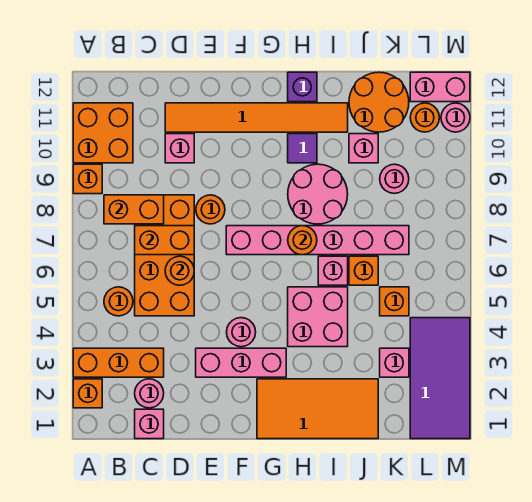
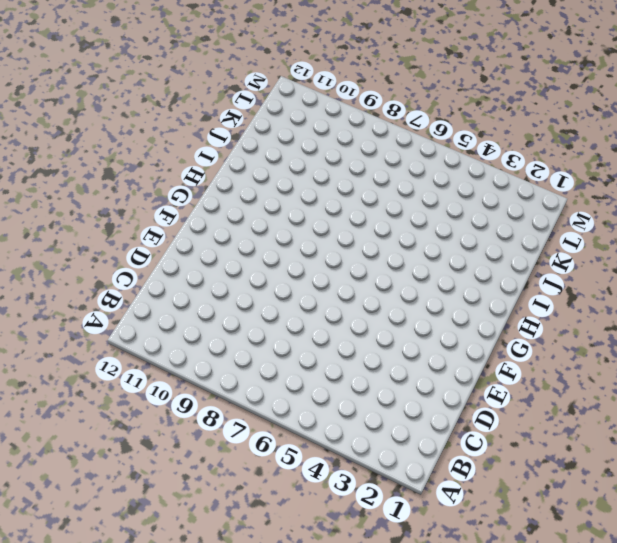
none -> orange 1x1 brick [73,379,102,408]
none -> orange 1x3 brick [73,348,164,377]
none -> orange 1x1 brick [73,164,102,194]
none -> orange 2x2 brick [73,103,133,163]

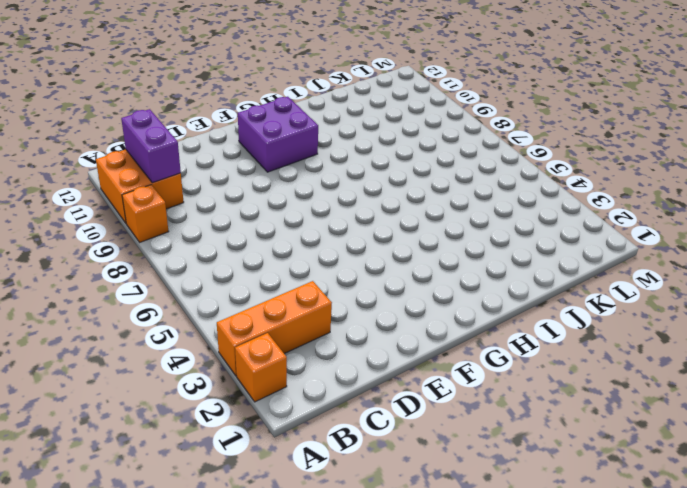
purple 1x2 brick [121,109,181,183] -> none
purple 2x2 brick [238,97,318,172] -> orange 1x6 tile [165,103,348,132]
none -> orange 1x1 round brick [104,287,133,316]
none -> pink 1x1 brick [135,409,164,439]
none -> pink 1x1 round brick [135,379,164,408]
none -> orange 2x4 brick [135,195,194,316]

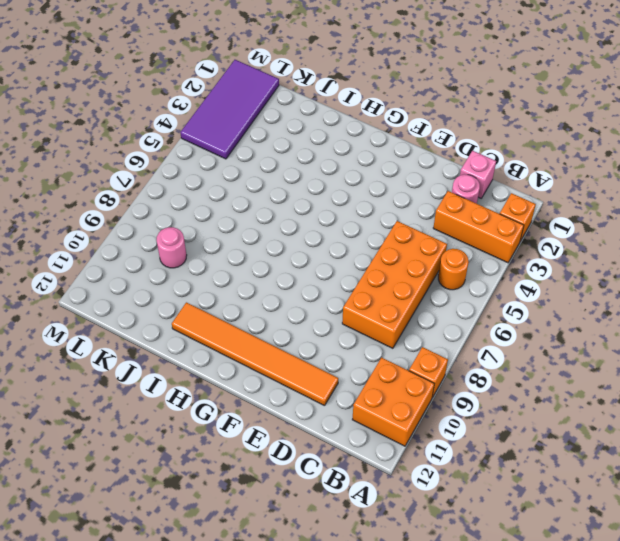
none -> pink 1x1 brick [165,134,194,163]
none -> pink 1x3 brick [196,348,286,377]
none -> orange 1x1 round brick [196,195,225,224]
none -> pink 1x1 round brick [227,318,256,347]

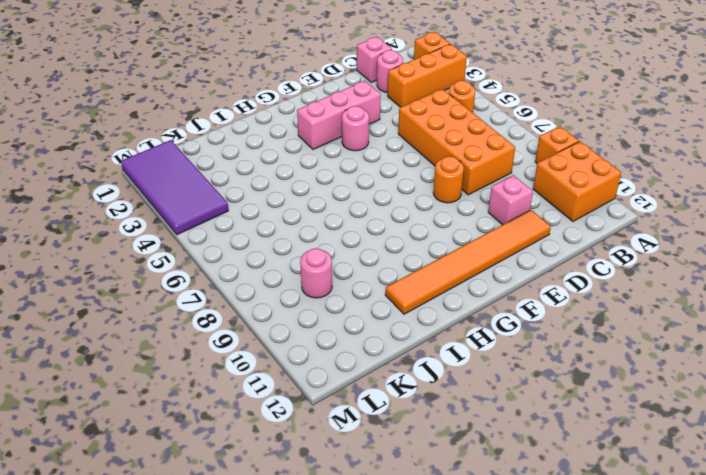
none -> pink 1x6 brick [226,226,409,255]
none -> orange 2x4 tile [257,379,378,439]
none -> pink 2x2 brick [288,287,348,347]
none -> pink 2x2 round brick [288,164,348,224]

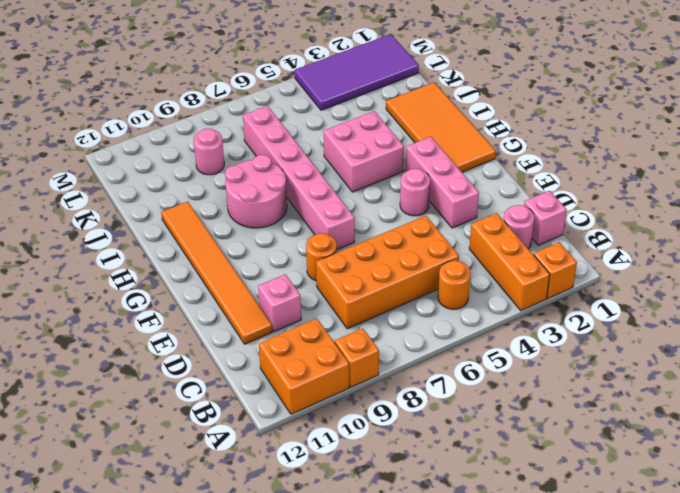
none -> purple 1x1 tile [288,134,317,163]
none -> purple 1x1 brick [288,72,317,102]
none -> pink 1x1 brick [318,256,348,285]
none -> orange 1x1 brick [349,256,378,285]

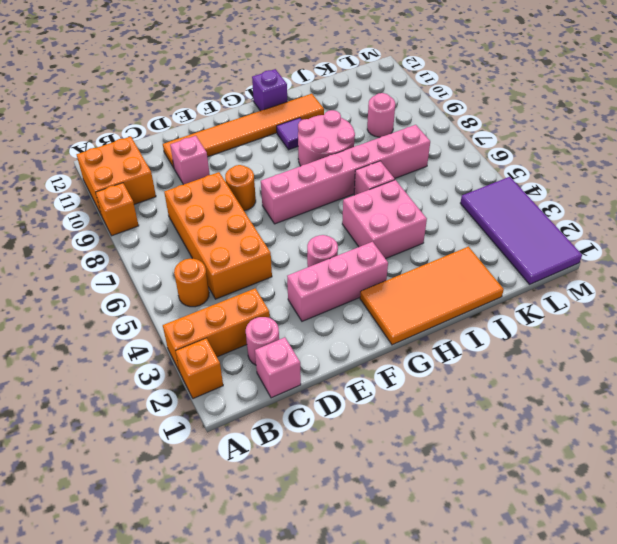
none -> orange 1x1 brick [349,256,378,285]
none -> pink 1x1 brick [349,134,378,163]
none -> orange 2x2 round brick [349,72,409,132]
none -> pink 1x1 brick [380,348,409,377]

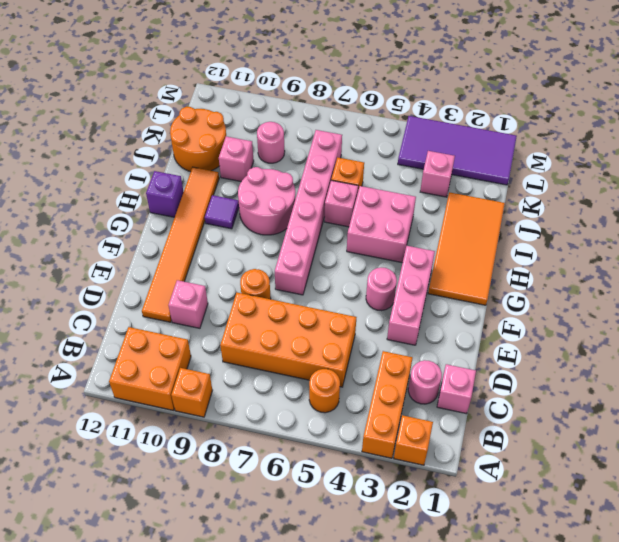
none -> orange 1x1 brick [380,287,409,316]
none -> orange 1x1 round brick [410,103,439,132]
none -> pink 1x2 brick [410,72,470,102]
none -> pink 1x1 round brick [441,103,470,132]

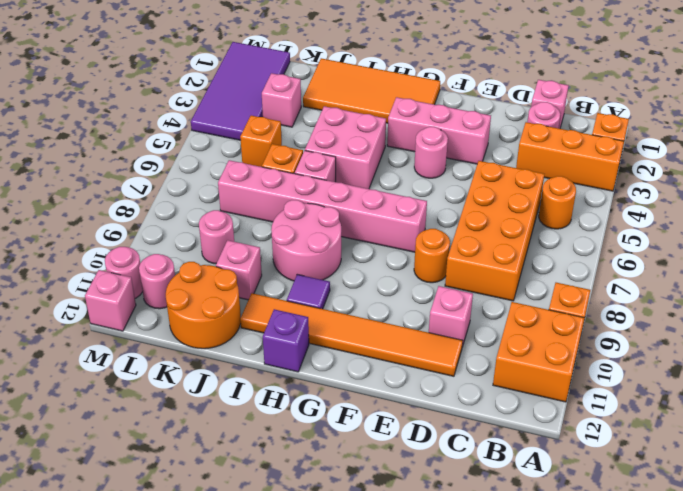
pink 1x1 round brick [139,254,175,309] -> orange 1x1 round brick [410,103,439,132]
pink 1x1 brick [85,270,136,331] -> pink 1x2 brick [410,72,470,102]
none -> orange 1x2 brick [104,195,164,224]
none -> orange 1x2 brick [135,226,194,255]
none -> orange 1x1 round brick [165,256,194,285]
none -> orange 1x1 round brick [288,226,317,255]

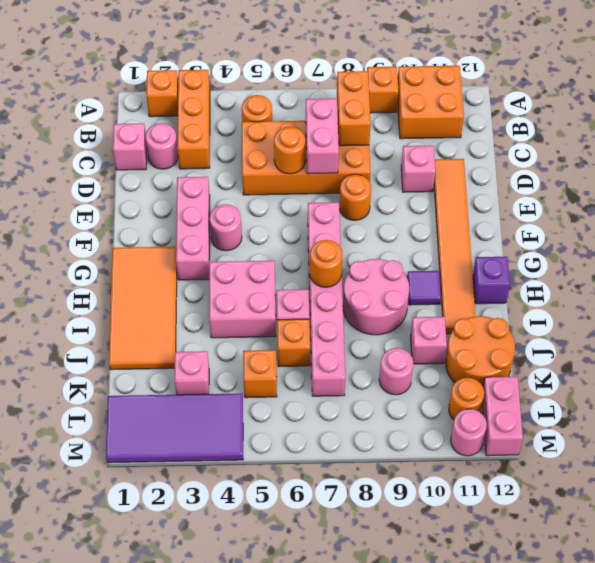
pink 1x2 brick [306,98,339,174] -> orange 1x2 brick [135,226,194,255]

